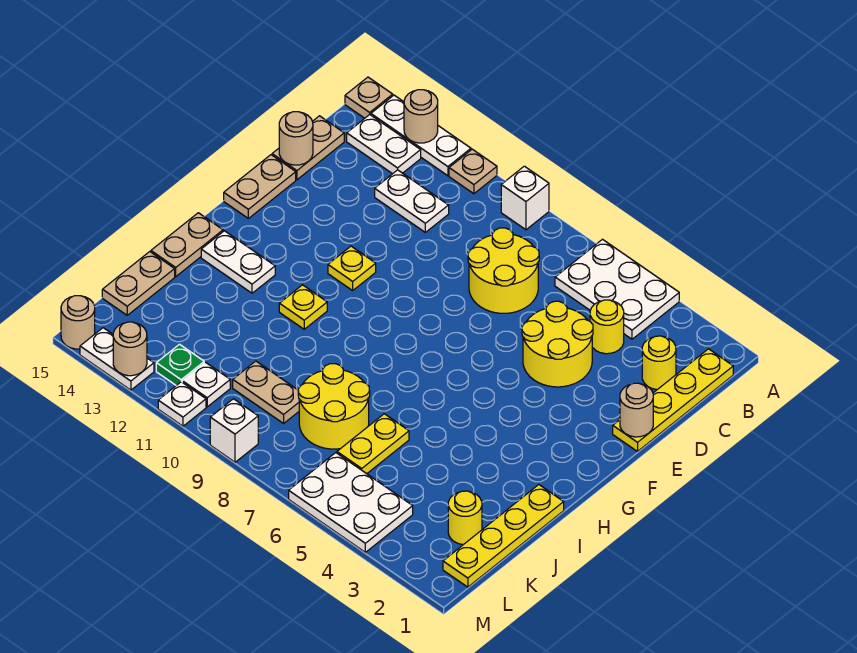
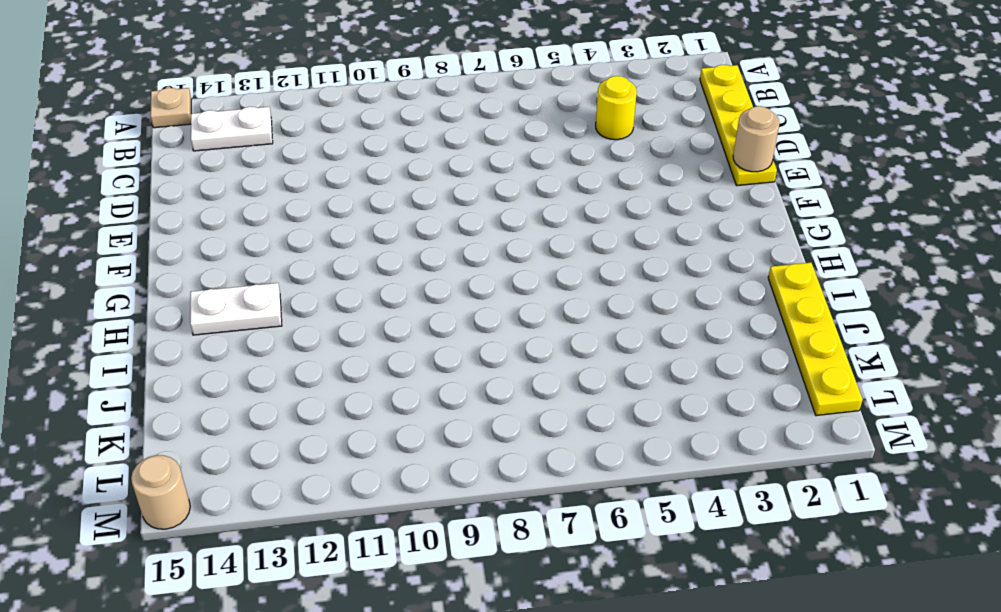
none -> white 2x3 plate [555,239,679,339]
none -> white 1x1 brick [501,166,549,230]
none -> tan 1x1 plate [449,149,497,194]
none -> white 1x3 plate [371,95,471,176]

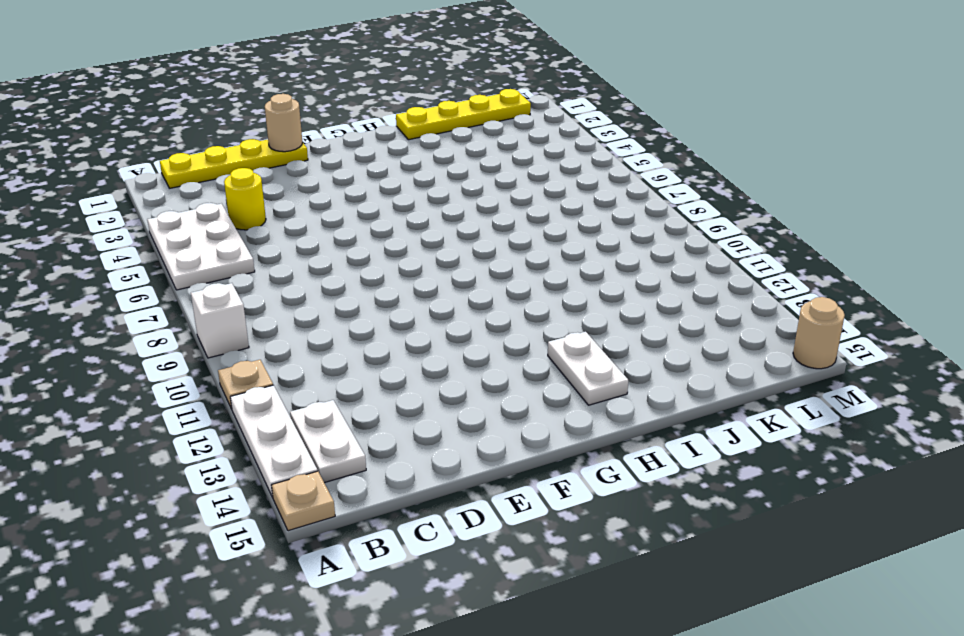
none -> yellow 1x1 round brick [642,336,676,390]
none -> yellow 2x2 round brick [468,228,539,313]
none -> white 1x2 plate [375,170,449,232]
none -> tan 1x2 plate [272,116,344,180]

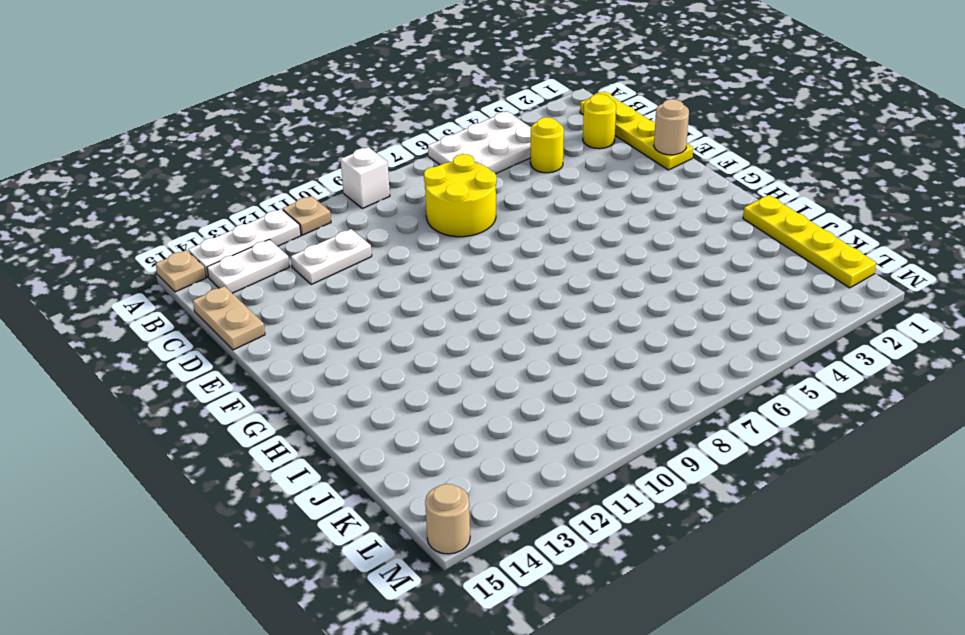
none -> yellow 2x2 round brick [522,301,593,387]
none -> tan 1x2 plate [224,155,296,218]
none -> yellow 1x1 plate [328,246,376,290]
none -> yellow 1x1 plate [279,285,327,329]

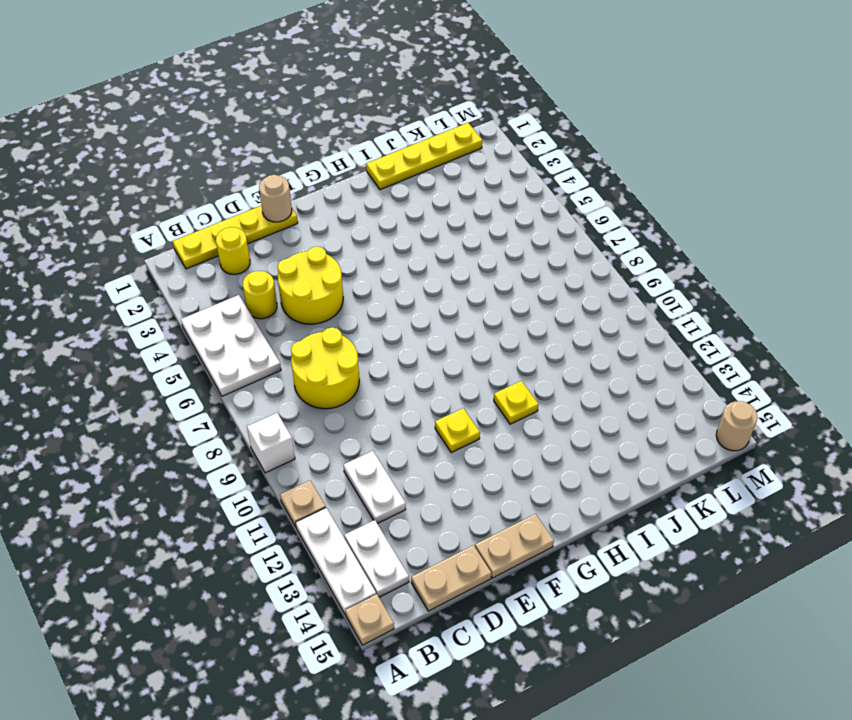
none -> white 1x2 plate [201,231,275,293]
none -> tan 1x2 plate [151,213,223,276]
none -> yellow 1x2 plate [337,414,409,474]
none -> yellow 2x2 round brick [298,364,370,449]

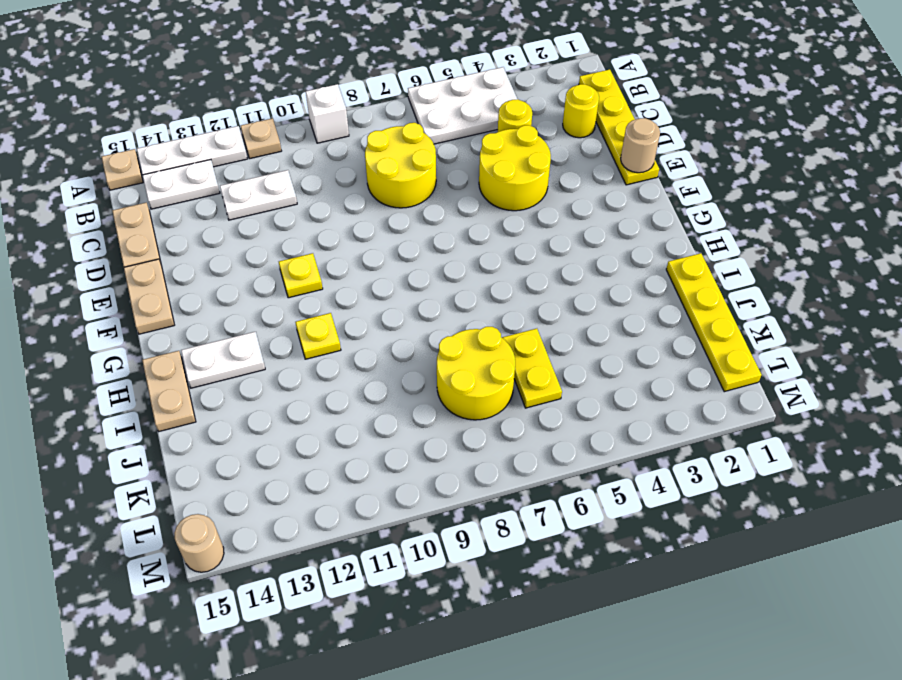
none -> tan 1x2 plate [102,252,175,315]
none -> yellow 1x1 round brick [448,491,482,545]
none -> tan 1x2 plate [233,361,299,423]
none -> white 2x3 plate [289,453,413,552]

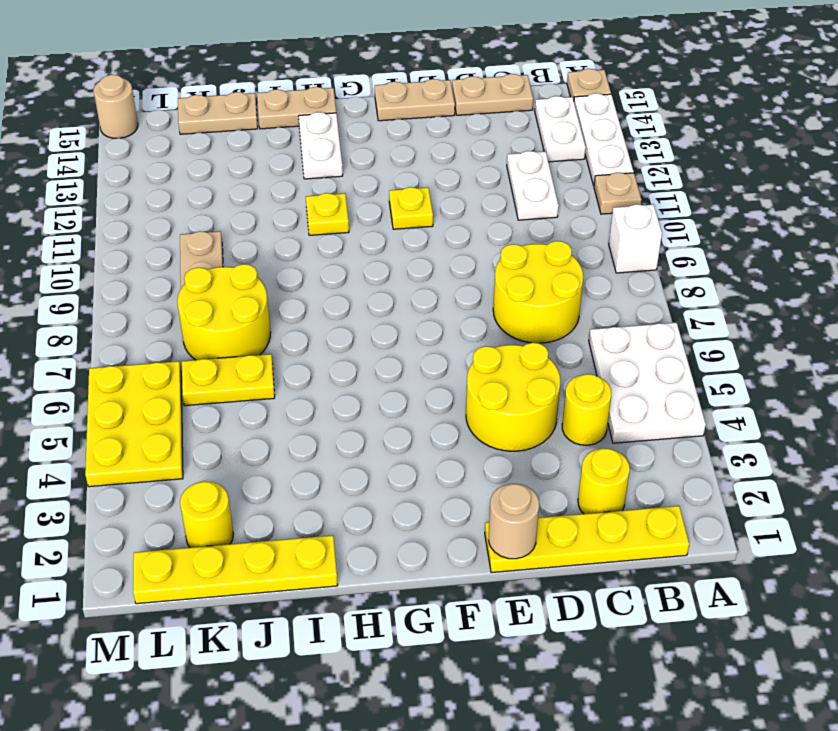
yellow 2x3 plate [85,361,183,487] -> white 2x3 plate [289,453,413,552]
none -> white 1x1 plate [182,362,230,407]
none -> green 1x1 plate [156,344,204,385]
none -> white 1x1 brick [210,399,258,462]
none -> white 1x1 plate [158,382,206,426]

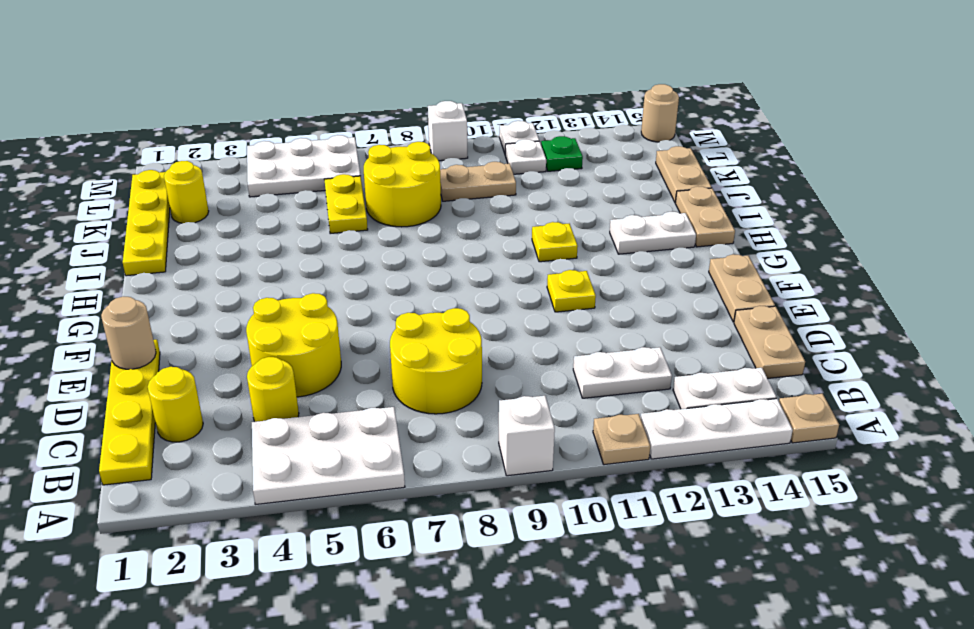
none -> white 1x2 plate [80,328,154,390]
none -> tan 1x1 round brick [404,90,438,143]
none -> tan 1x1 round brick [279,112,313,165]
none -> tan 1x1 round brick [113,322,147,376]

